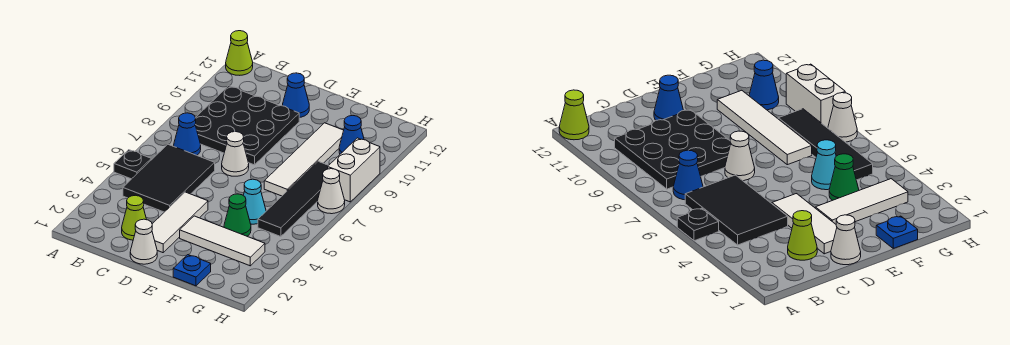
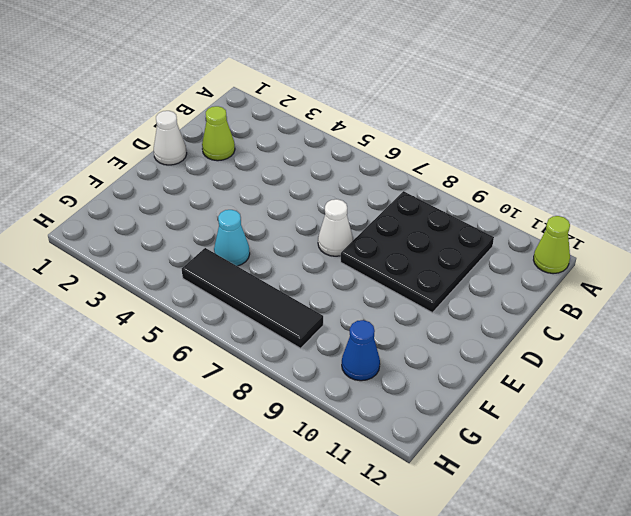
none -> black 1x1 plate [114,150,151,179]
none -> black 2x3 tile [123,144,215,212]
none -> blue 1x1 cone [174,113,201,155]

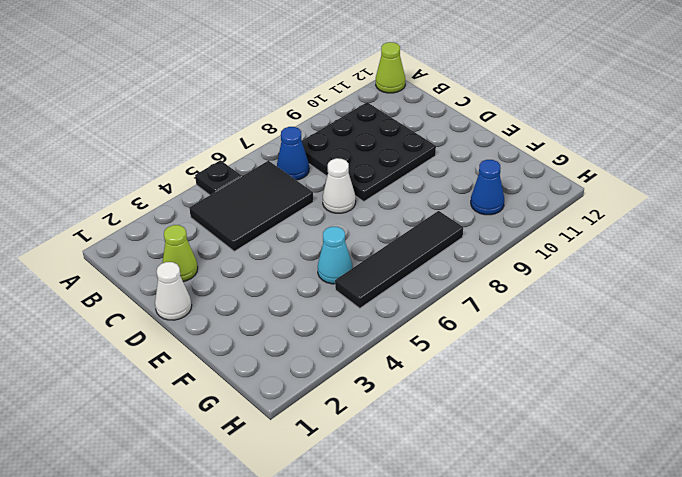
none -> white 1x3 tile [152,192,208,253]
none -> blue 1x1 cone [282,73,309,118]
none -> white 1x3 tile [180,216,265,266]

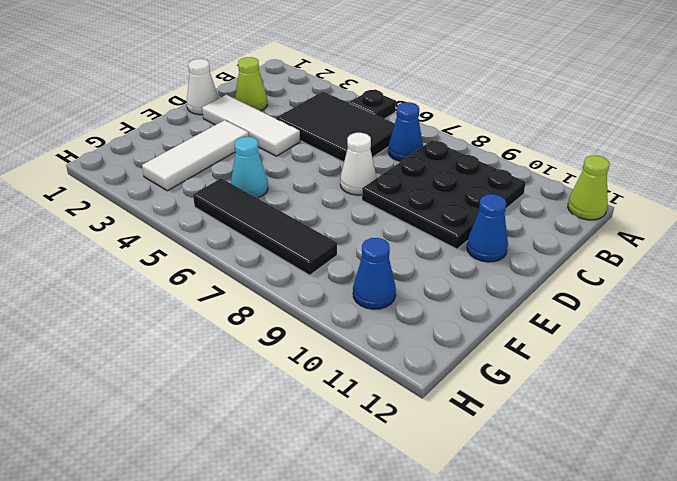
none -> blue 1x1 plate [173,255,211,286]
none -> green 1x1 cone [224,194,251,236]
none -> white 1x4 tile [264,123,344,196]

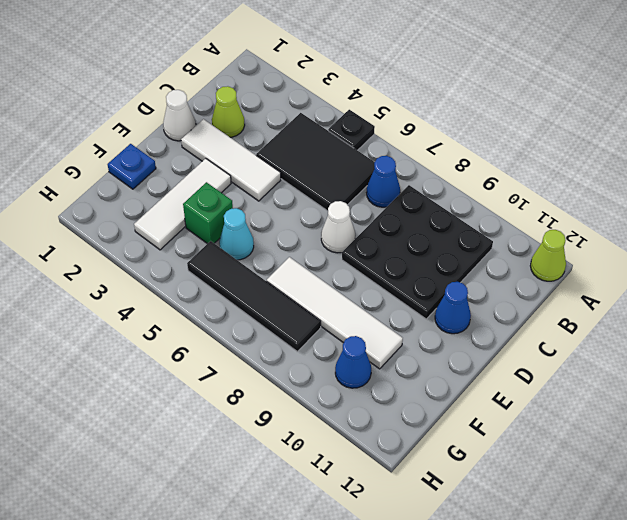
green 1x1 brick [183,182,233,244] -> green 1x1 cone [224,194,251,236]
none -> white 1x1 cone [318,169,345,214]
none -> white 1x2 brick [328,138,380,202]

